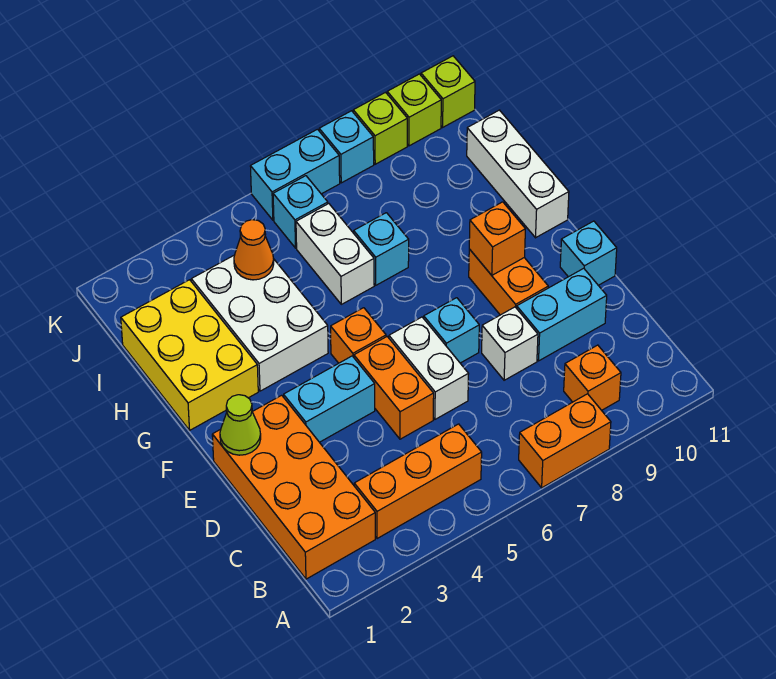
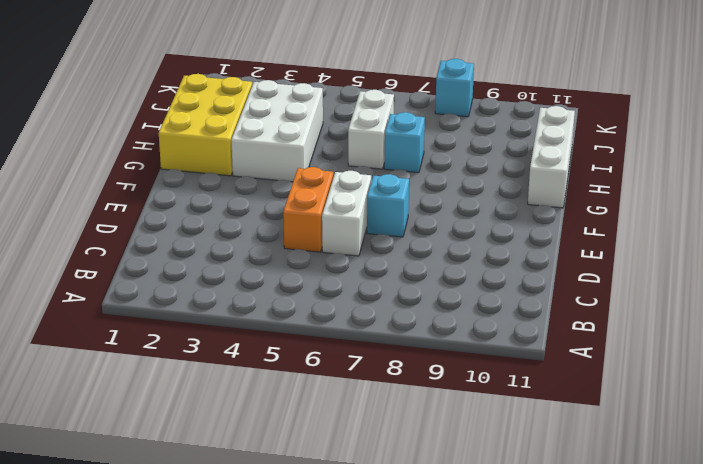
none -> orange 1x2 brick [519,394,611,488]
none -> orange 2x4 brick [212,395,375,579]
none -> orange 1x3 brick [354,424,482,539]

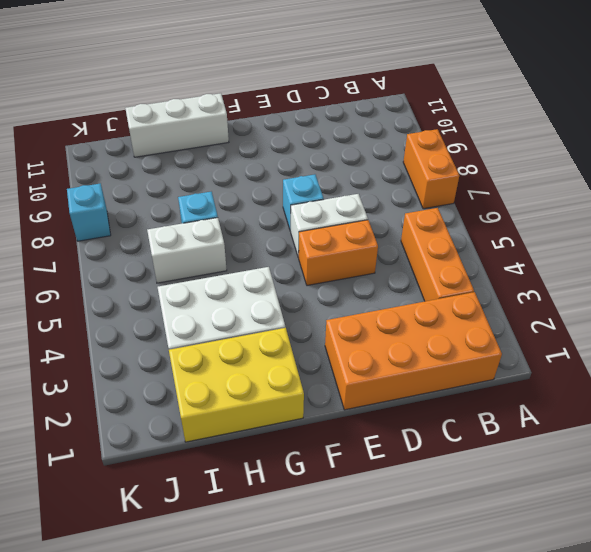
none -> orange 1x1 brick [564,345,621,410]
none -> white 1x1 brick [482,307,538,380]
none -> cyan 1x2 brick [517,268,607,361]

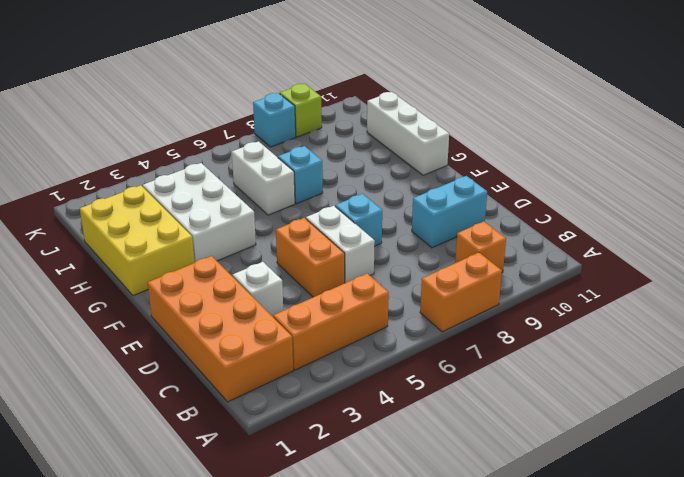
white 1x1 brick [233,262,283,317] -> white 1x1 brick moved to [482,307,538,380]
none -> cyan 1x2 brick [284,356,375,442]
none -> orange 1x2 brick [469,249,548,315]
none -> cyan 1x1 brick [560,221,617,285]

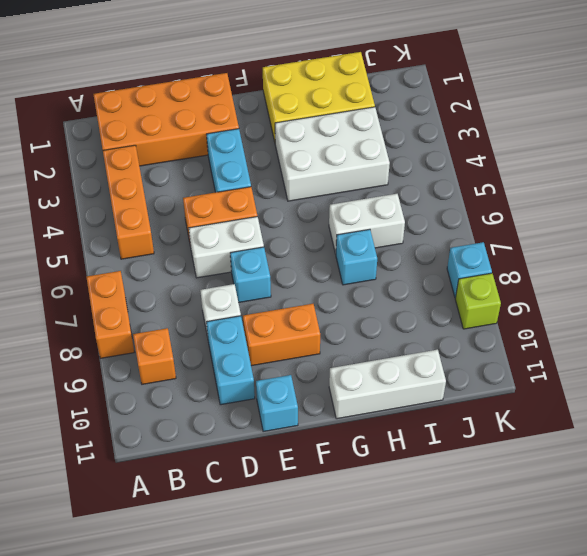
none -> orange 1x1 brick [331,308,386,363]
none -> cyan 1x1 brick [273,176,328,248]
none -> cyan 1x2 brick [250,129,340,220]

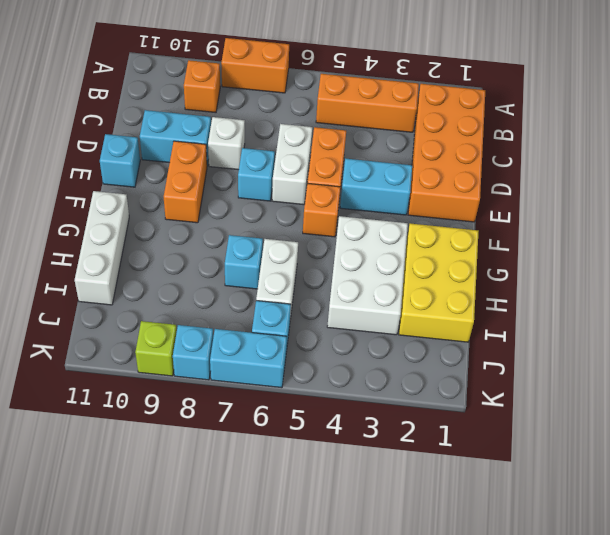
none -> lime 1x1 brick [387,74,441,146]
none -> lime 1x1 brick [421,56,475,127]
none -> lime 1x1 cone [220,395,261,455]

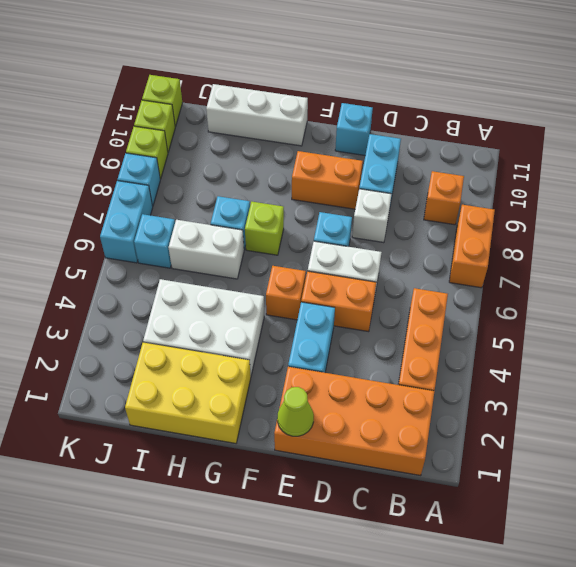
lime 1x1 brick [245,202,284,255] -> none
none -> orange 1x1 brick [469,202,525,275]
none -> orange 1x1 cone [234,220,274,280]

